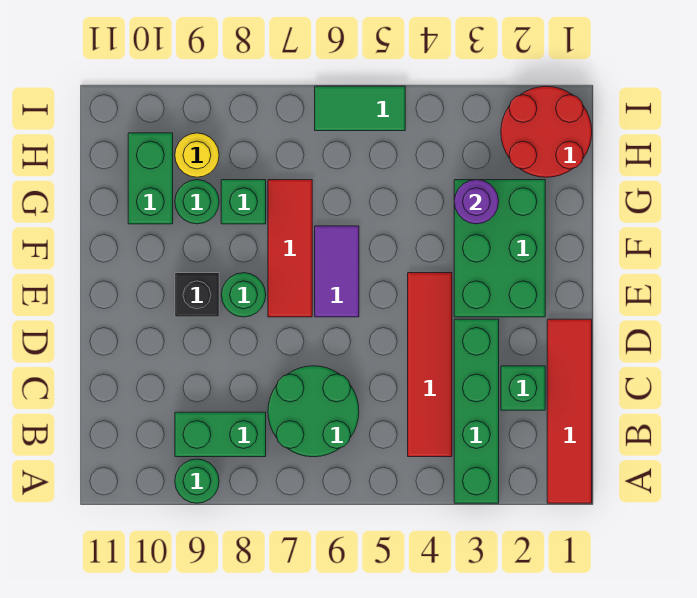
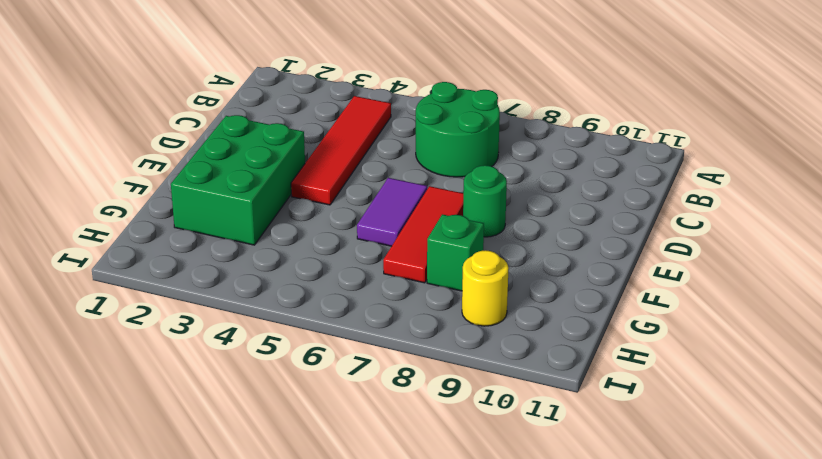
none -> red 1x4 tile [547,319,592,503]
none -> green 1x4 brick [454,319,499,503]
none -> green 1x1 round brick [175,459,219,503]

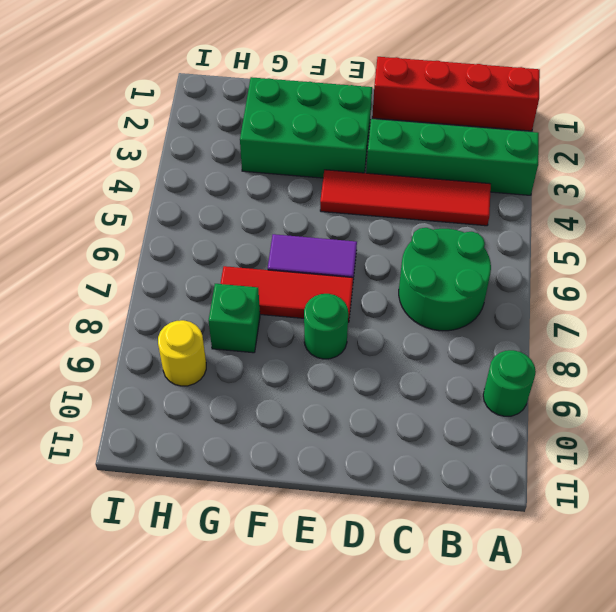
red 1x4 brick [372,57,540,131] -> red 1x4 tile [547,319,592,503]
none -> green 1x2 brick [175,412,266,457]
none -> green 1x1 brick [501,366,545,410]
none -> black 1x1 brick [175,273,219,317]

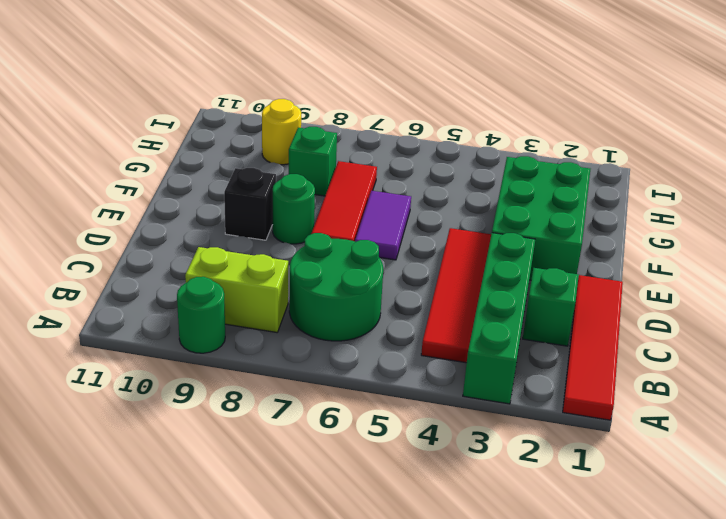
lime 1x2 brick [185,247,288,332] -> green 1x2 brick [175,412,266,457]
none -> green 1x1 round brick [175,180,219,224]
none -> green 1x2 brick [128,133,173,224]
none -> red 2x2 round brick [501,86,592,177]

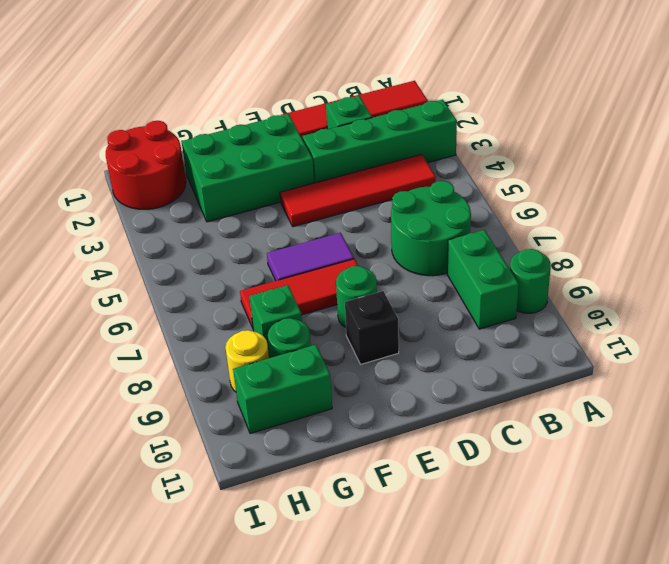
none -> green 1x2 tile [315,86,405,131]
none -> purple 1x1 round brick [454,180,499,224]

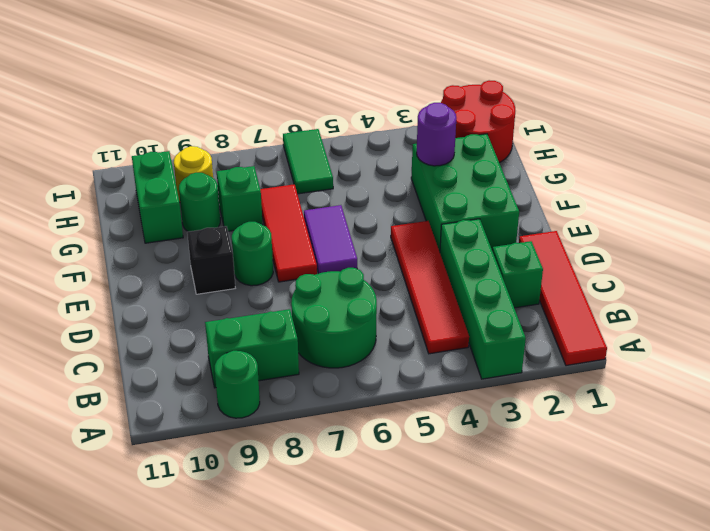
green 1x2 tile [283,129,333,194] -> green 1x2 tile turned to [315,86,405,131]

